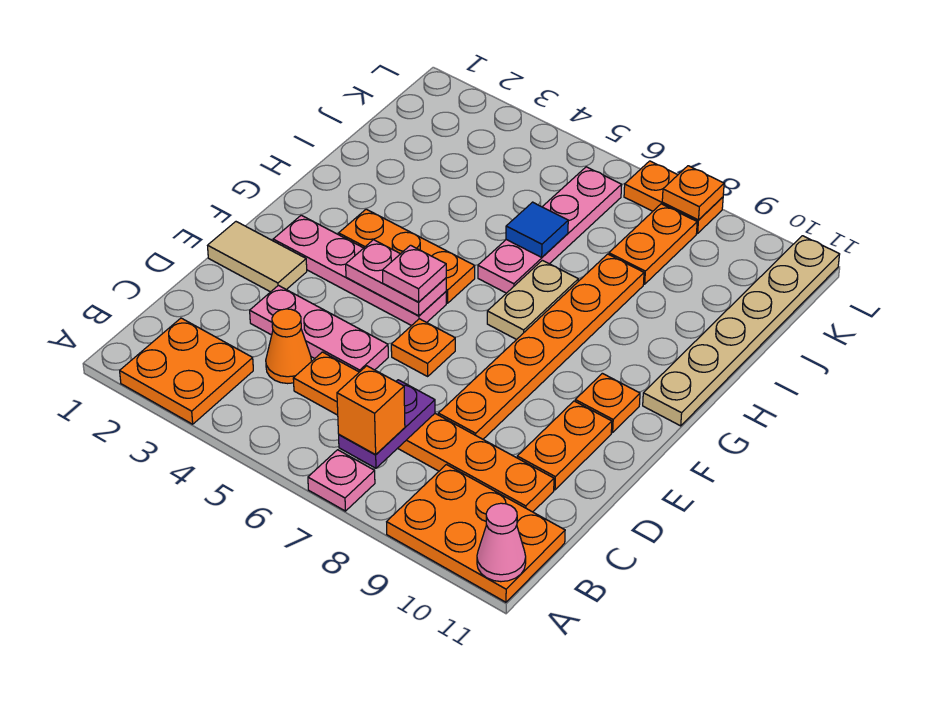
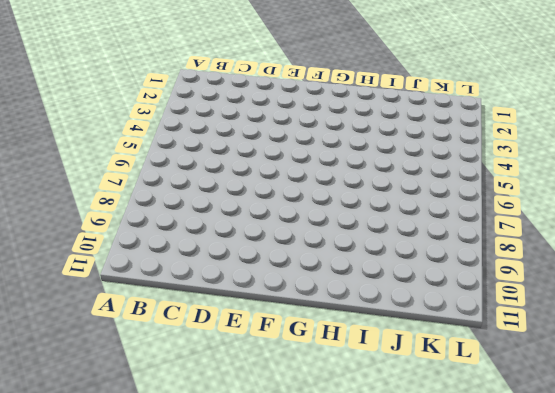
none -> orange 2x2 plate [120,318,253,424]
none -> pink 1x1 plate [308,450,375,511]
none -> orange 2x3 plate [387,465,565,602]

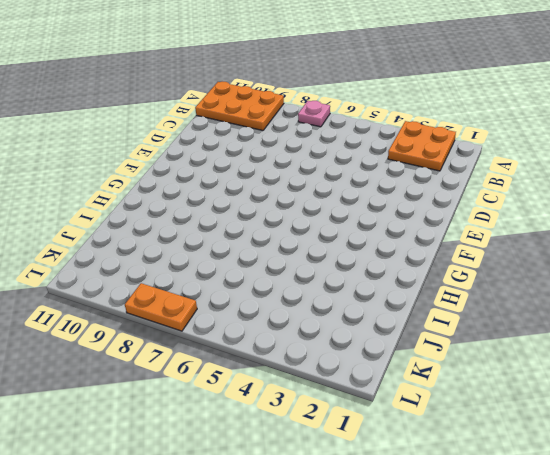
none -> orange 1x1 cone [266,309,311,384]
none -> orange 1x6 plate [293,352,554,512]
none -> pink 1x3 plate [250,285,388,372]

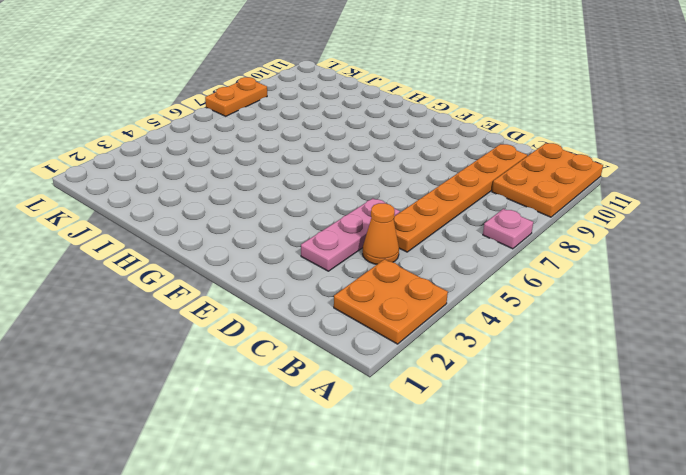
none -> orange 1x6 plate [438,254,644,439]
none -> orange 1x2 plate [517,401,612,490]
none -> tan 1x2 tile [208,222,307,292]

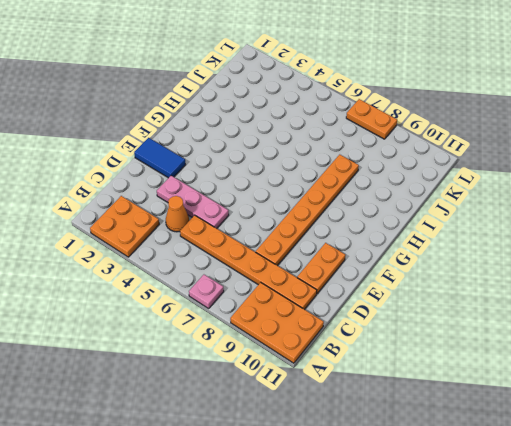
blue 1x2 tile [134,138,186,178] -> tan 1x2 tile [208,222,307,292]
none -> orange 1x1 plate [391,319,455,376]
none -> pink 1x4 plate [273,215,446,326]
none -> orange 1x1 plate [575,373,640,433]

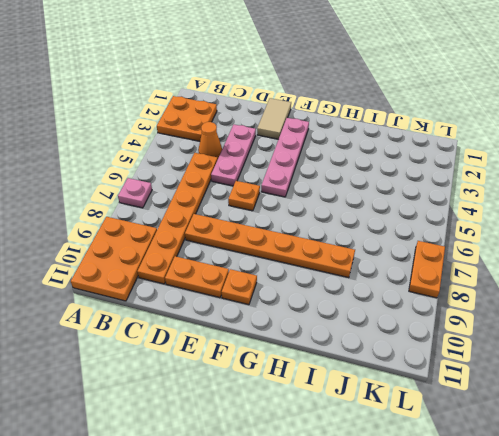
none -> orange 1x3 plate [339,209,475,303]
none -> tan 1x2 plate [487,260,578,340]
none -> tan 1x6 plate [643,236,840,426]

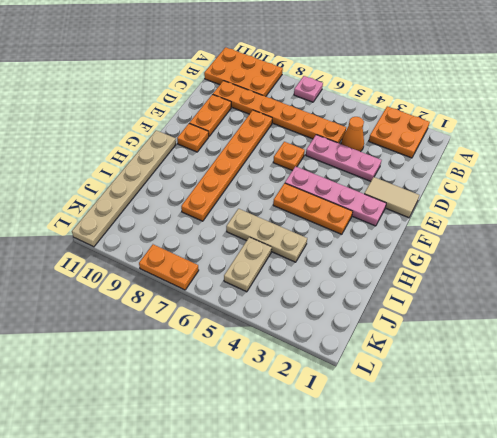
tan 1x3 plate [226,209,307,262] -> pink 1x4 plate [478,167,622,293]
tan 1x2 plate [224,237,272,292] -> tan 1x2 plate moved to [487,260,578,340]
none -> orange 1x2 plate [609,204,697,284]
none -> pink 1x1 cone [477,503,526,582]
none -> purple 1x2 plate [339,380,435,468]

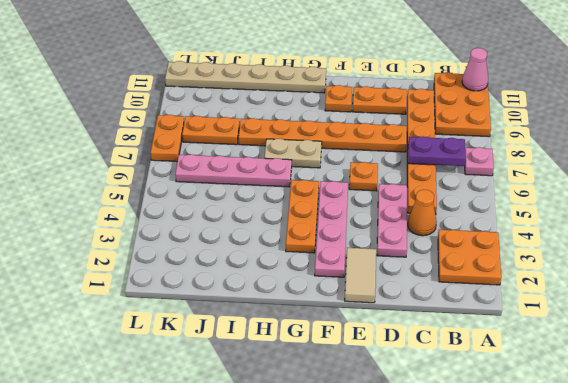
none -> pink 1x2 plate [346,240,446,316]
none -> blue 1x1 tile [506,202,568,257]
none -> orange 1x1 plate [662,166,724,220]

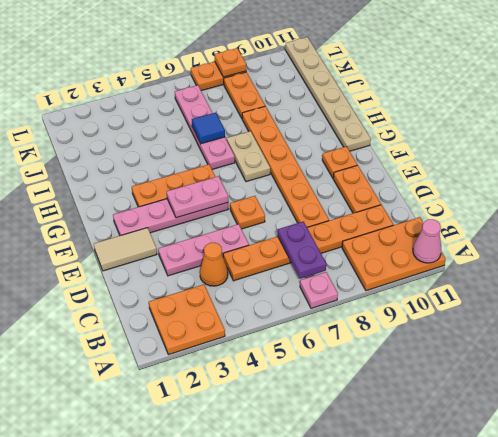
none -> orange 1x1 brick [337,366,405,455]
none -> pink 1x1 plate [383,245,446,302]

